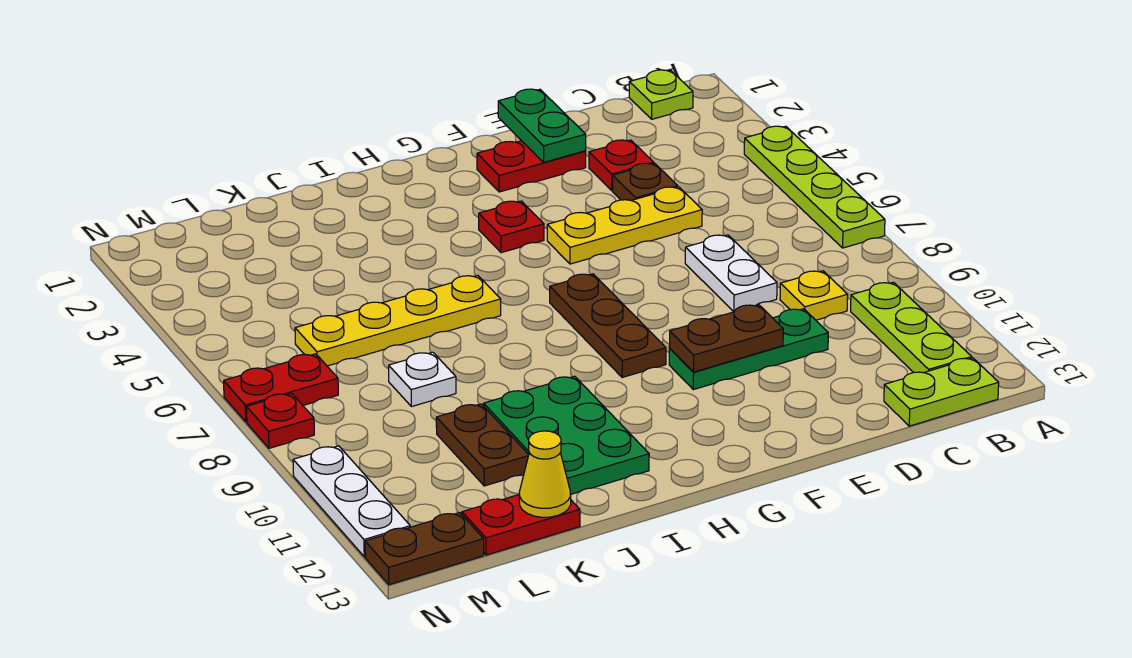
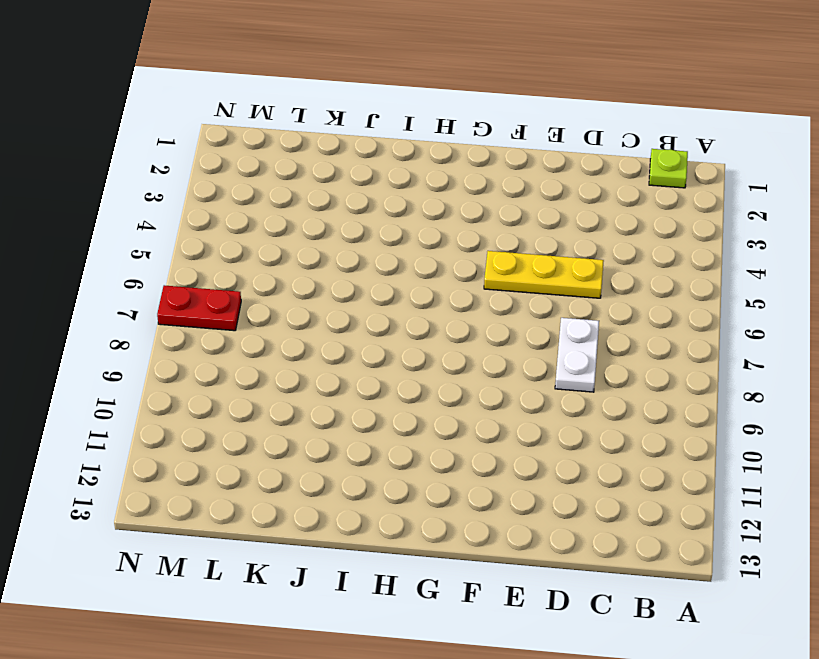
none -> lime 1x4 plate [744,126,885,248]
none -> lime 1x3 plate [851,282,972,373]
none -> lime 1x2 plate [884,358,999,426]

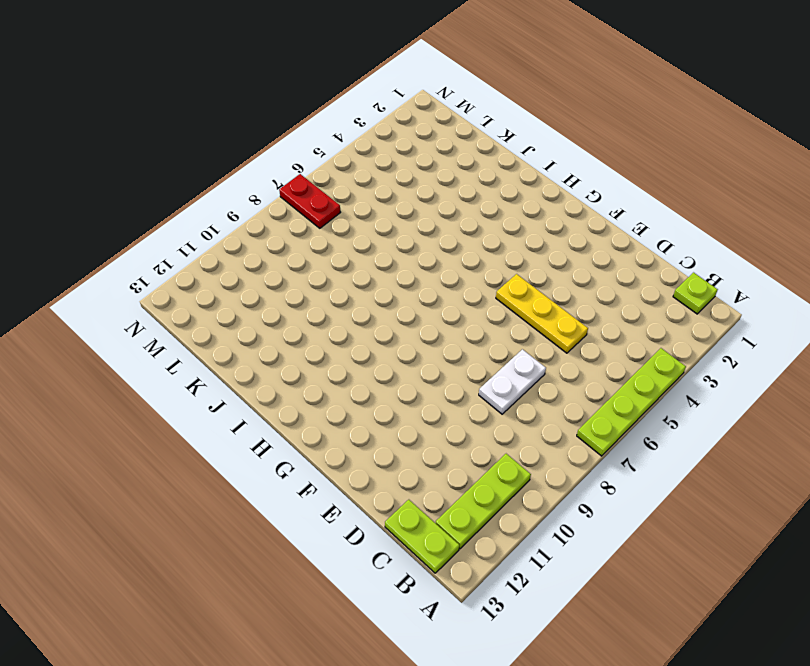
none -> yellow 1x1 plate [780,271,848,320]
none -> red 1x1 plate [589,140,654,191]
none -> brown 1x1 plate [613,163,678,201]

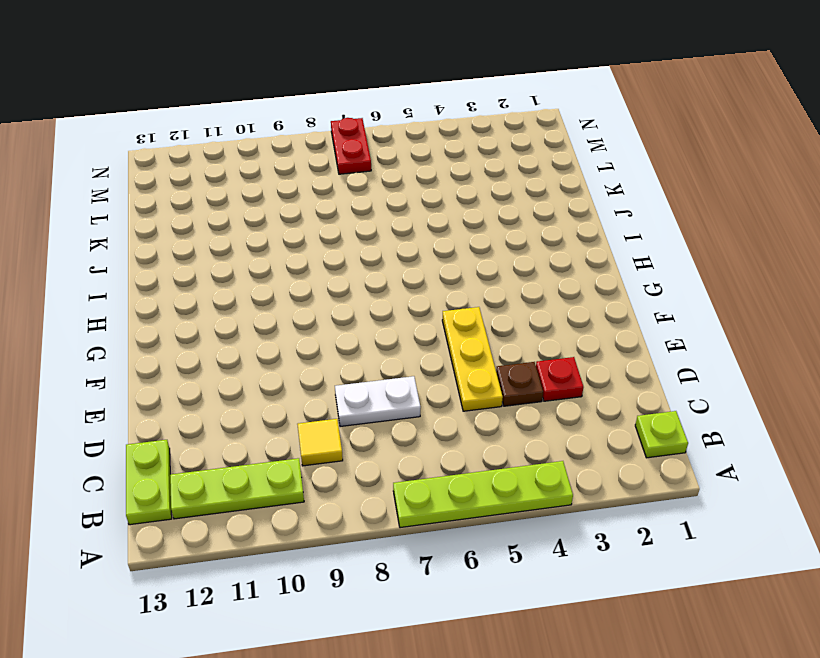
yellow 1x1 tile [297,419,343,466] -> yellow 1x1 plate [780,271,848,320]
none -> green 1x3 plate [669,309,828,390]
none -> red 1x2 plate [477,141,586,192]
none -> red 1x1 plate [479,201,544,253]

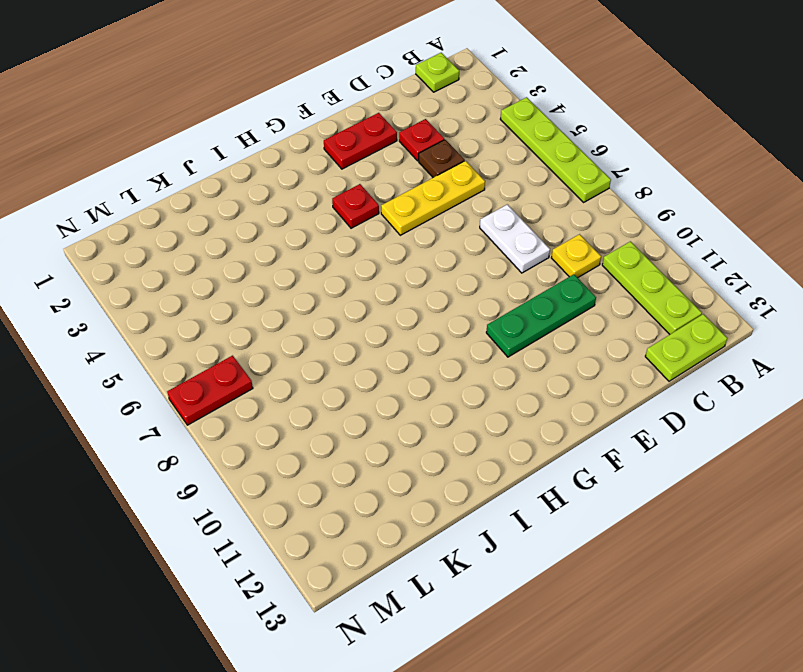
none -> brown 1x3 plate [550,274,666,378]
none -> yellow 1x4 plate [295,275,501,366]
none -> green 2x3 plate [484,376,649,495]

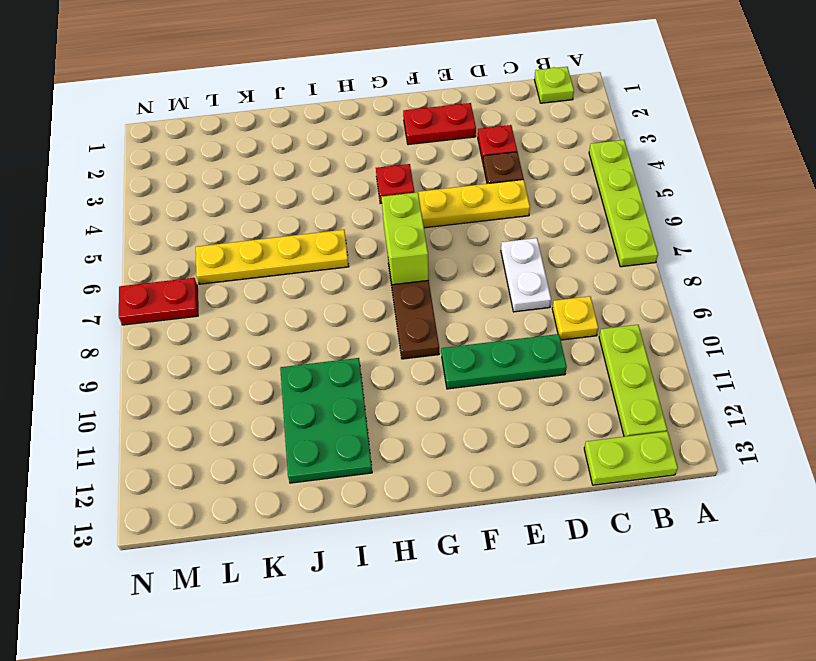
lime 1x2 brick [382,192,429,285] -> none
none -> white 1x1 plate [389,352,456,407]
none -> brown 1x2 plate [436,404,529,486]
none -> red 1x2 plate [462,495,580,555]

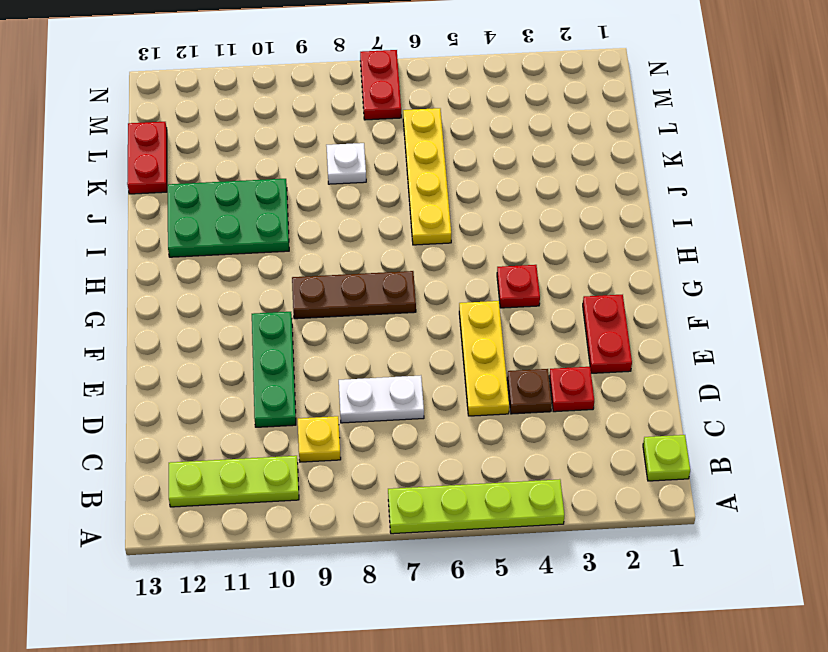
none -> lime 1x2 plate [884,358,999,426]
none -> brown 1x2 plate [436,404,529,486]
none -> brown 1x2 plate [365,513,484,585]

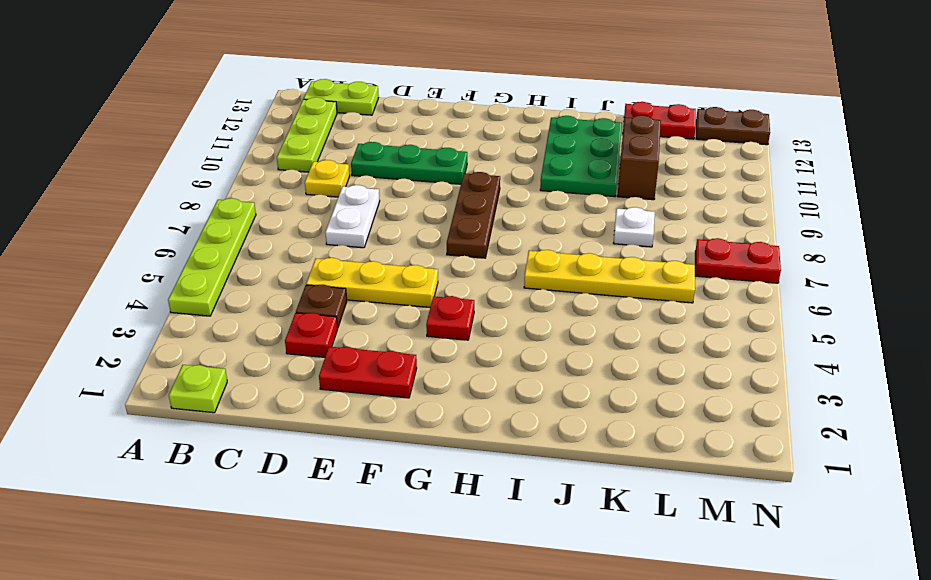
brown 1x2 brick [618,115,661,200] -> brown 1x2 plate [436,404,529,486]
none -> red 1x1 plate [246,393,314,448]
none -> white 1x3 plate [293,446,410,557]
none -> green 1x2 plate [498,89,586,162]

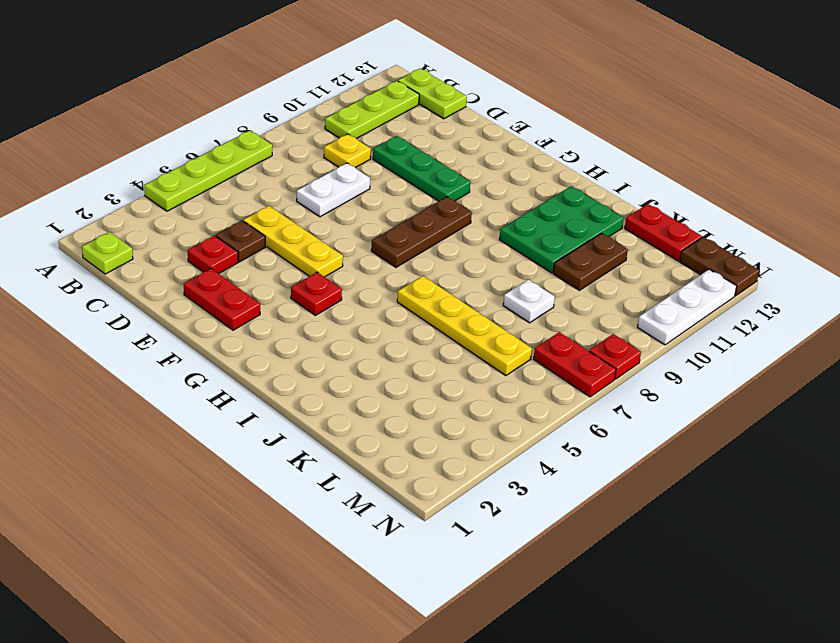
none -> green 1x2 plate [498,89,586,162]
none -> brown 1x2 plate [669,305,783,372]
none -> yellow 1x1 cone [519,431,571,517]

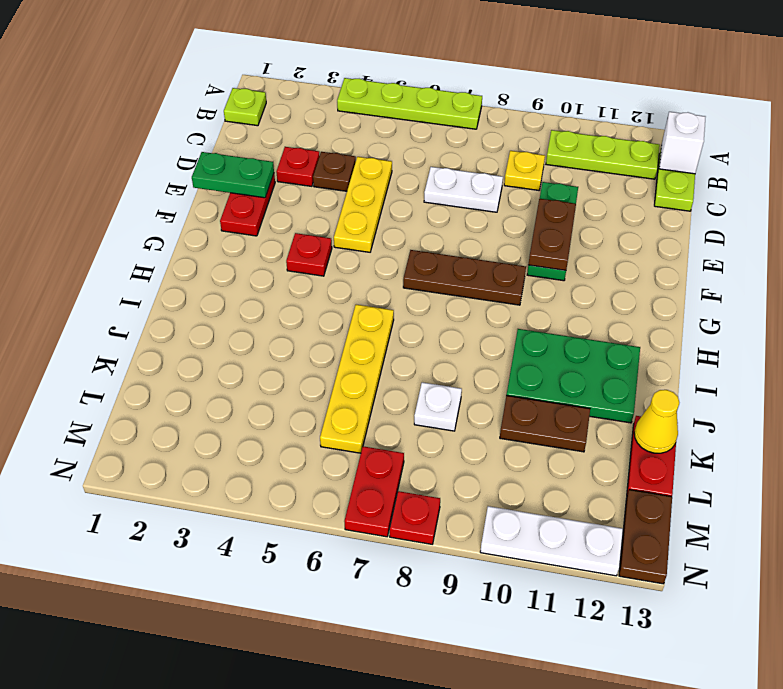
white 1x1 brick [659,112,705,174] -> none

